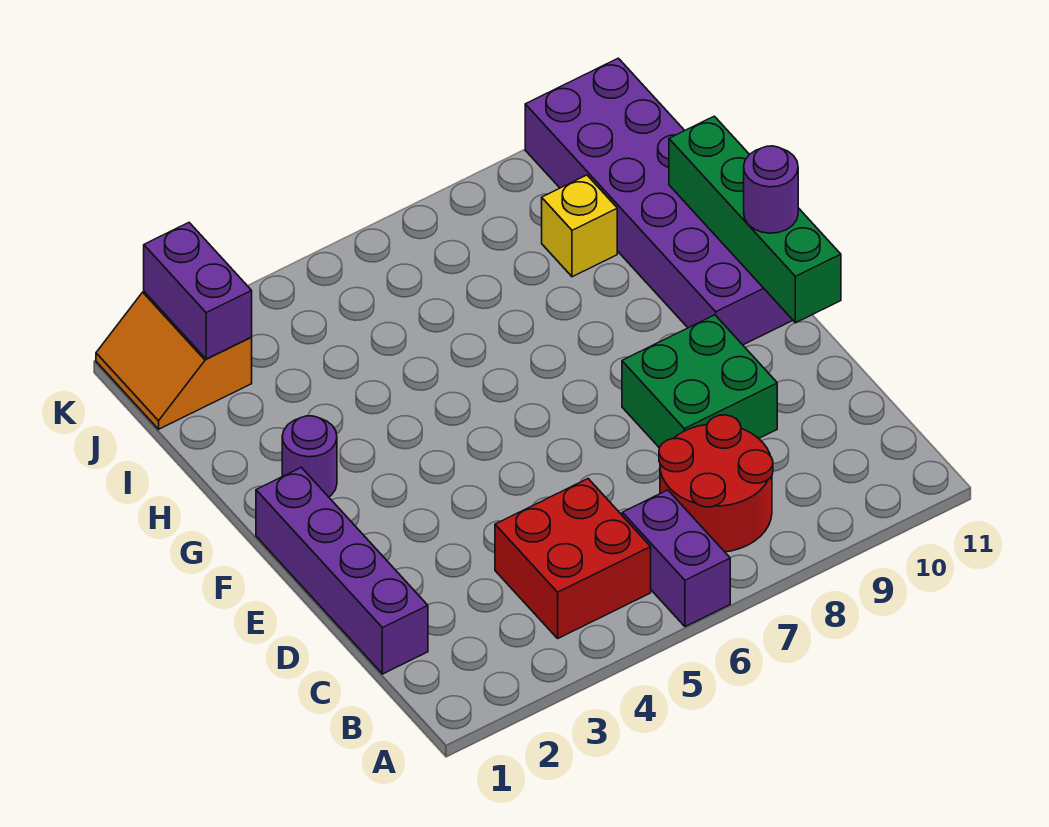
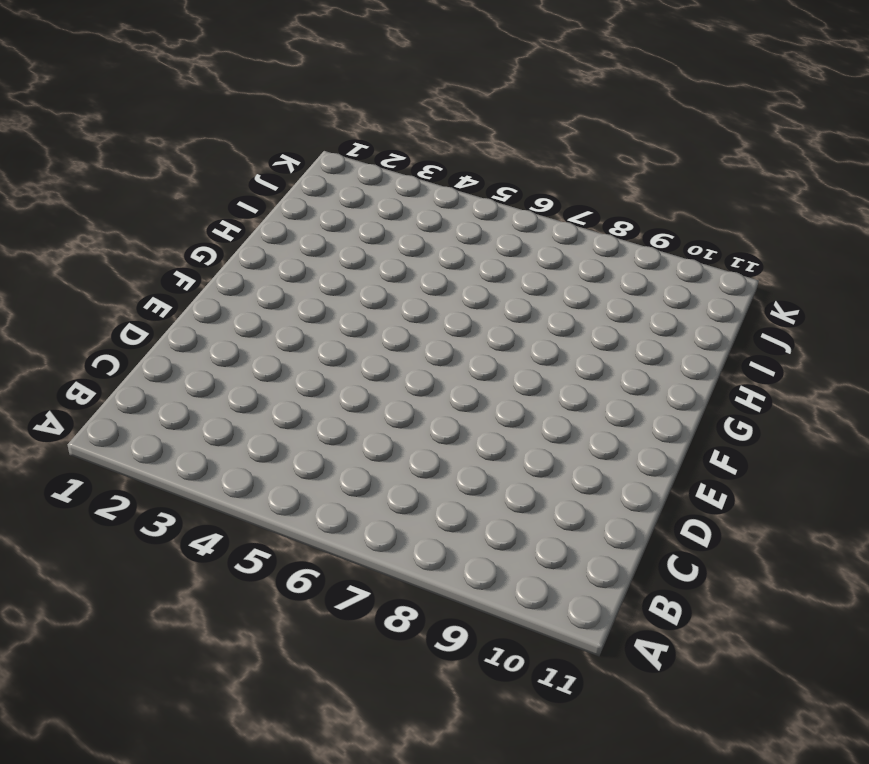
none -> purple 1x2 brick [622,490,730,627]
none -> red 2x2 brick [495,479,651,638]
none -> red 2x2 round brick [659,415,773,552]

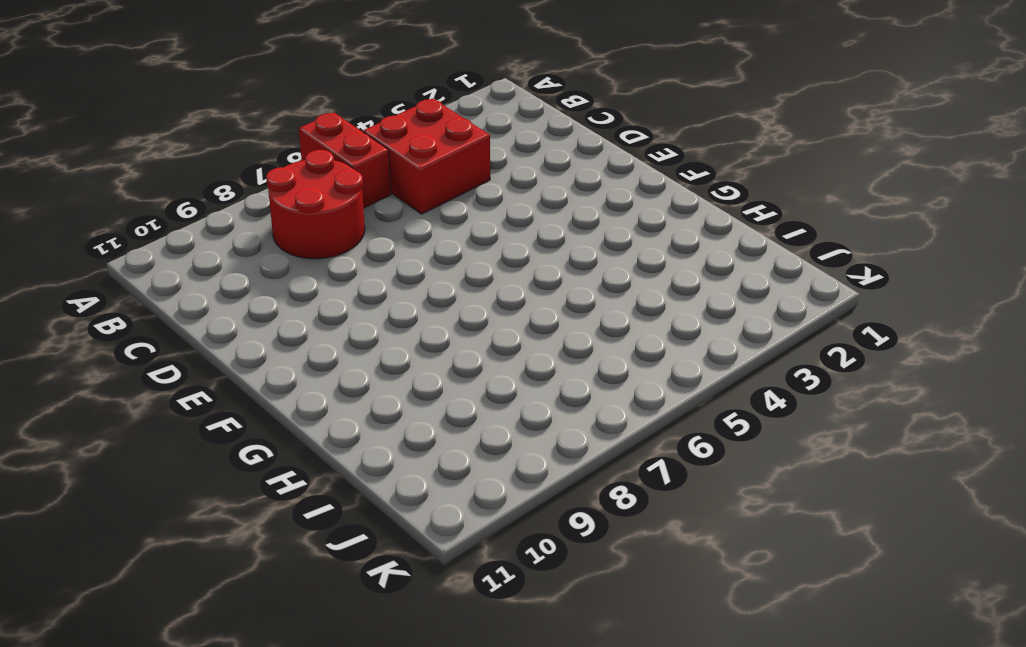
red 1x2 brick [299,112,391,208] -> purple 1x2 brick [622,490,730,627]
none -> purple 1x4 brick [256,467,428,674]
none -> green 2x2 brick [622,315,777,448]
none -> purple 2x6 brick [525,58,793,345]

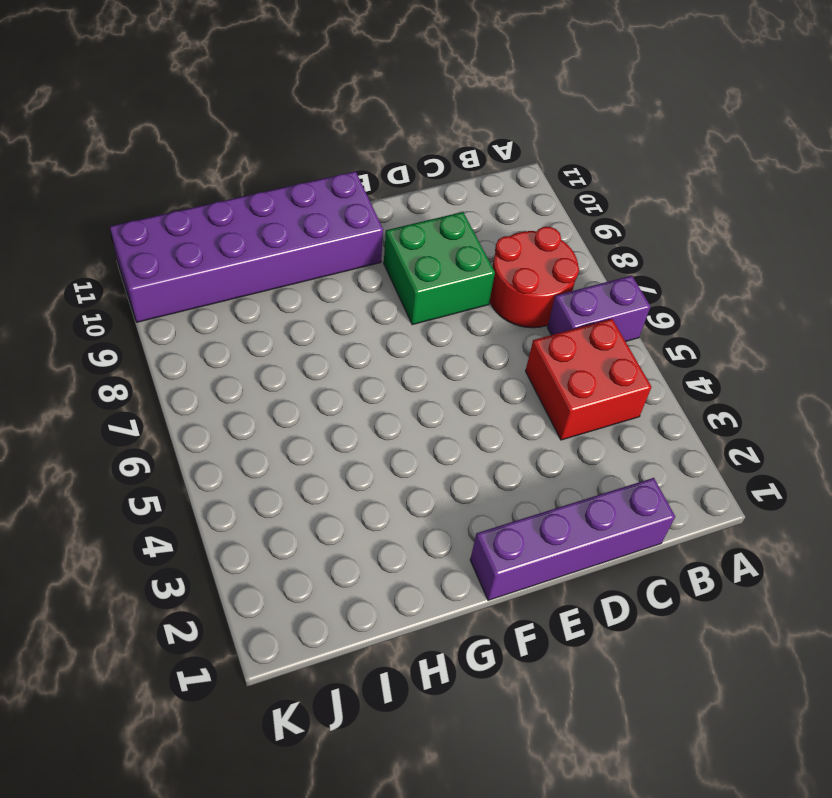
none -> purple 1x1 round brick [282,416,337,497]
none -> yellow 1x1 brick [542,175,617,277]
none -> orange 2x2 slope [96,292,252,429]

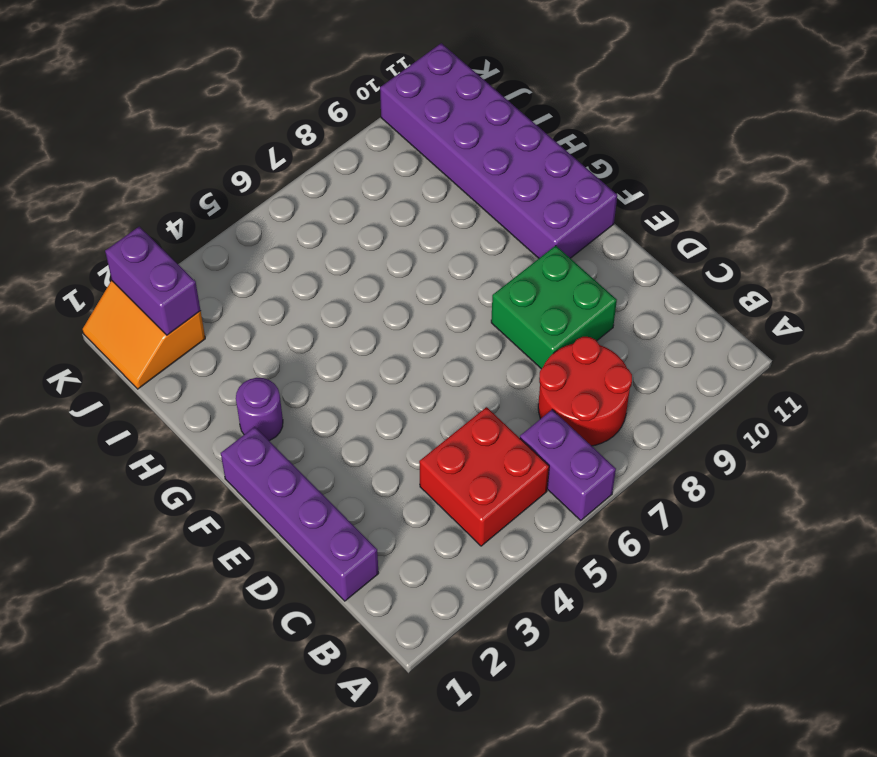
none -> yellow 1x1 brick [542,175,617,277]
none -> green 1x4 brick [669,116,841,323]
none -> purple 1x1 round brick [744,146,798,233]

